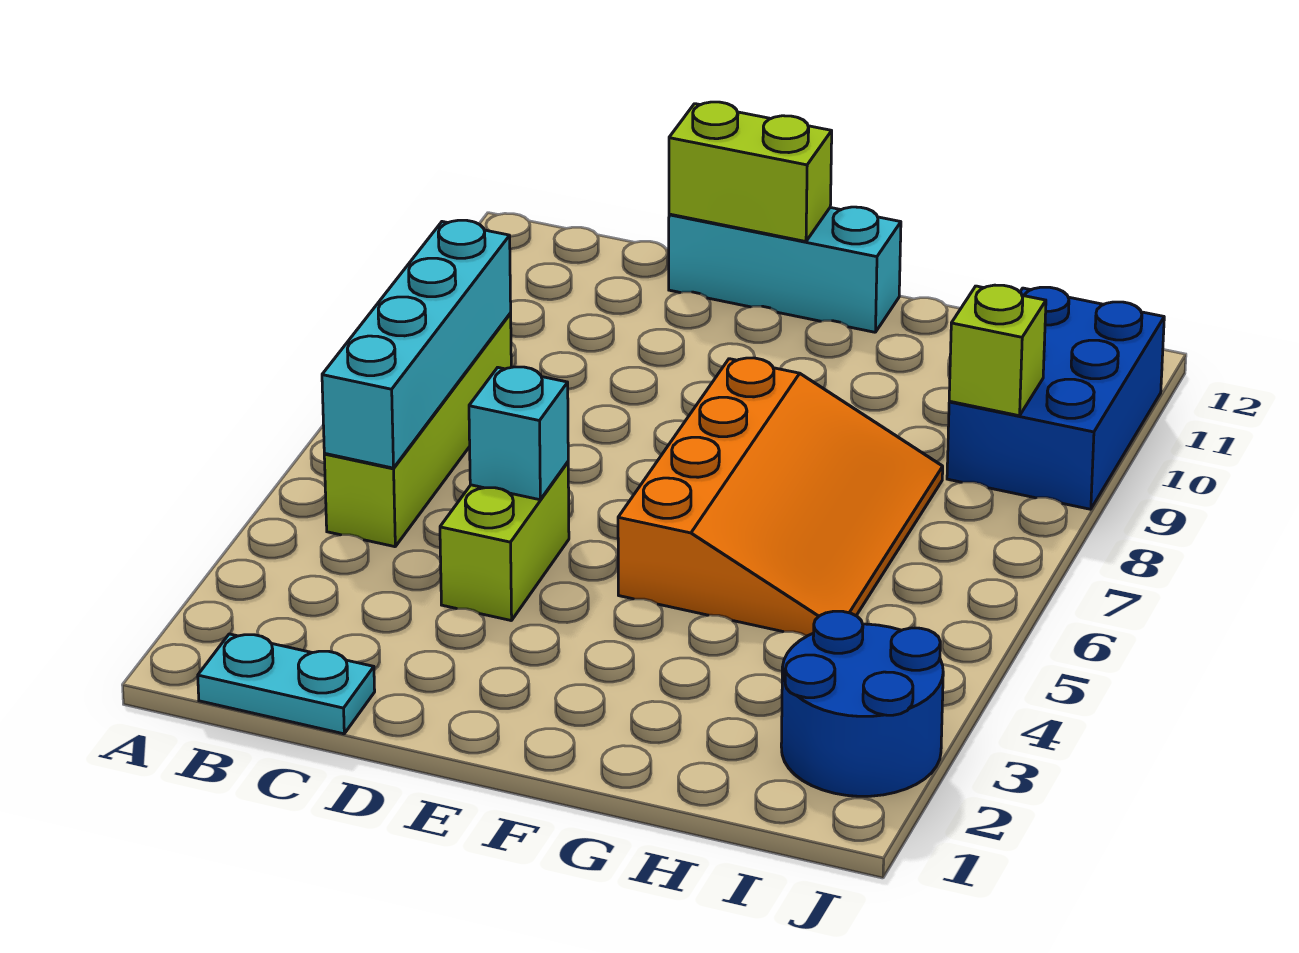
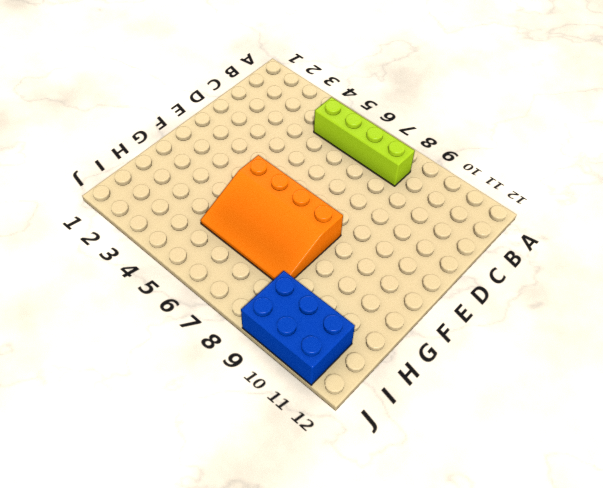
none -> cyan 1x2 plate [198,634,375,734]
none -> lime 1x2 brick [440,462,569,621]

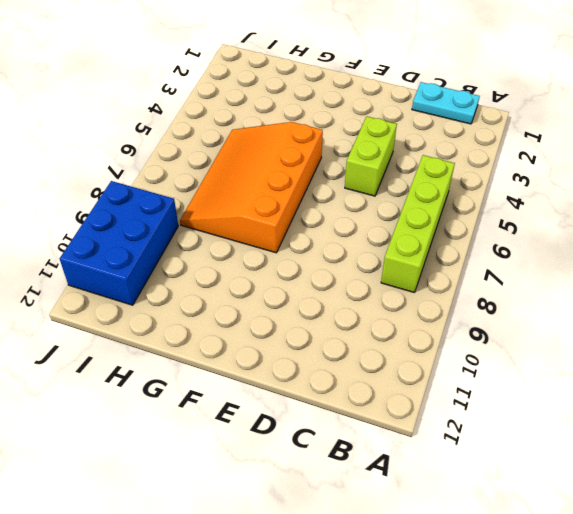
none -> cyan 1x3 brick [669,207,901,332]
none -> blue 2x2 round brick [781,611,943,796]

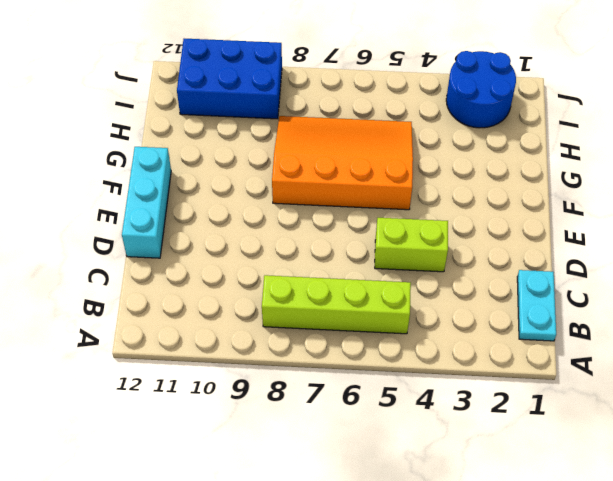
none -> cyan 1x4 brick [322,220,511,468]
none -> cyan 1x1 brick [469,367,568,500]

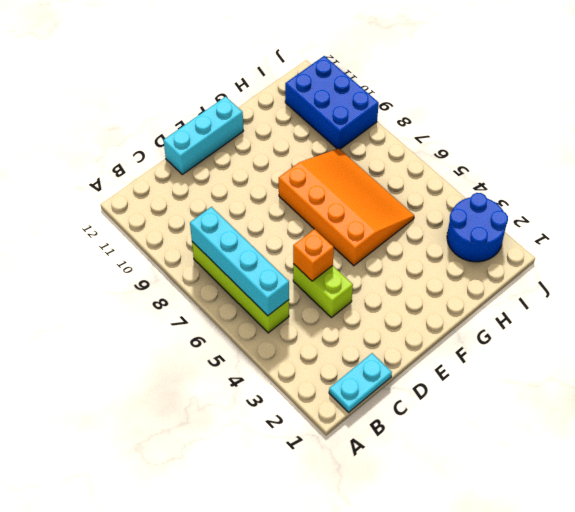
orange 1x1 brick [293,229,334,281] -> cyan 1x1 brick [469,367,568,500]
none -> lime 1x2 brick [669,102,832,242]
none -> lime 1x1 brick [949,285,1046,416]

